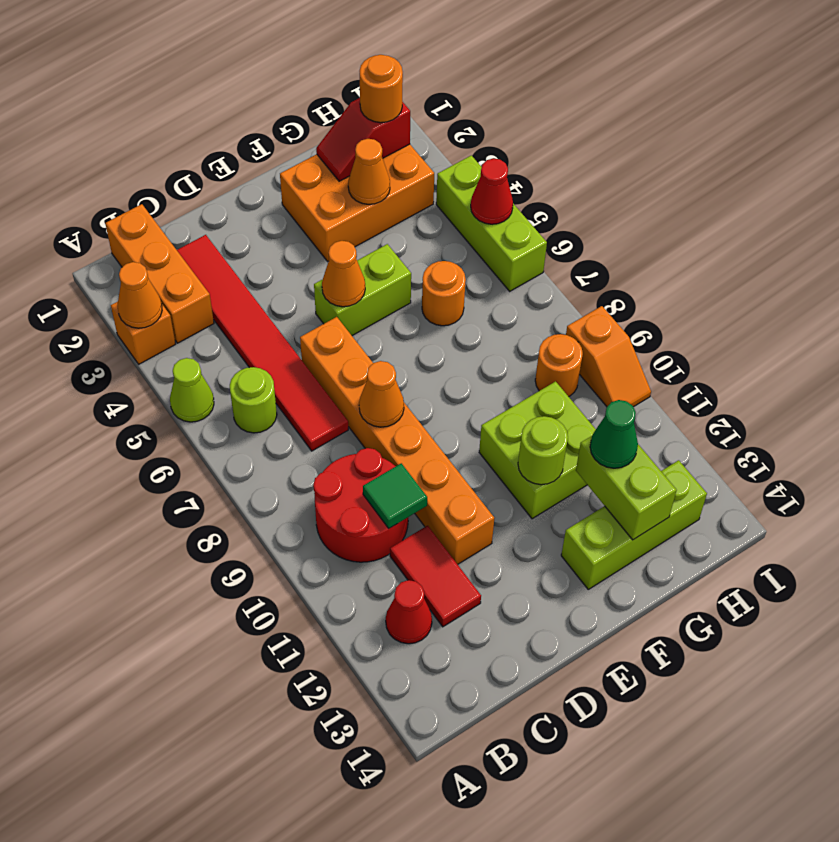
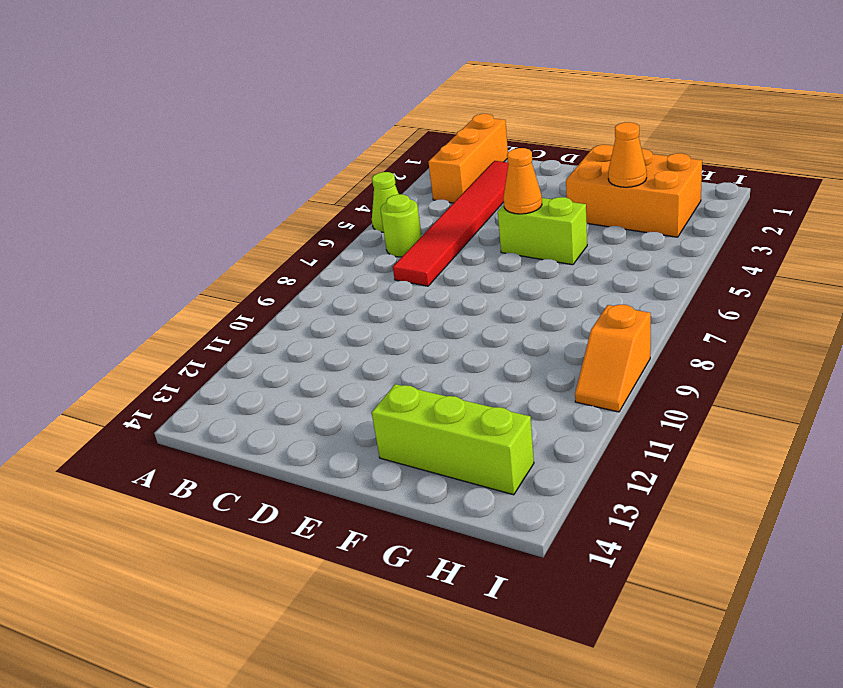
none -> orange 1x1 brick [111,302,175,364]
none -> red 2x2 round brick [313,448,408,562]
none -> red 1x1 cone [386,580,432,644]

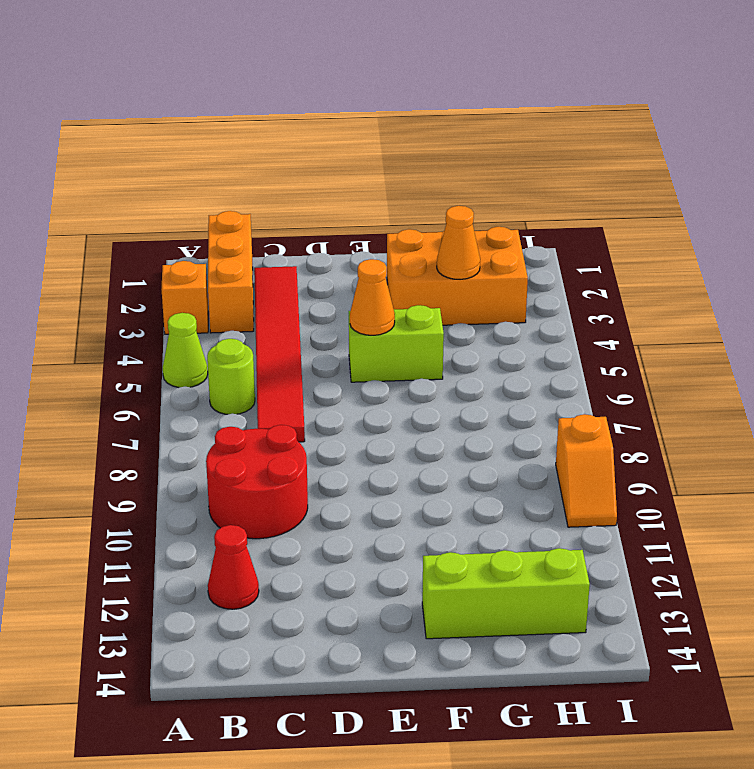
none -> red 1x2 tile [390,526,481,627]
none -> orange 1x6 brick [300,317,494,564]
none -> lime 2x2 brick [479,381,596,519]

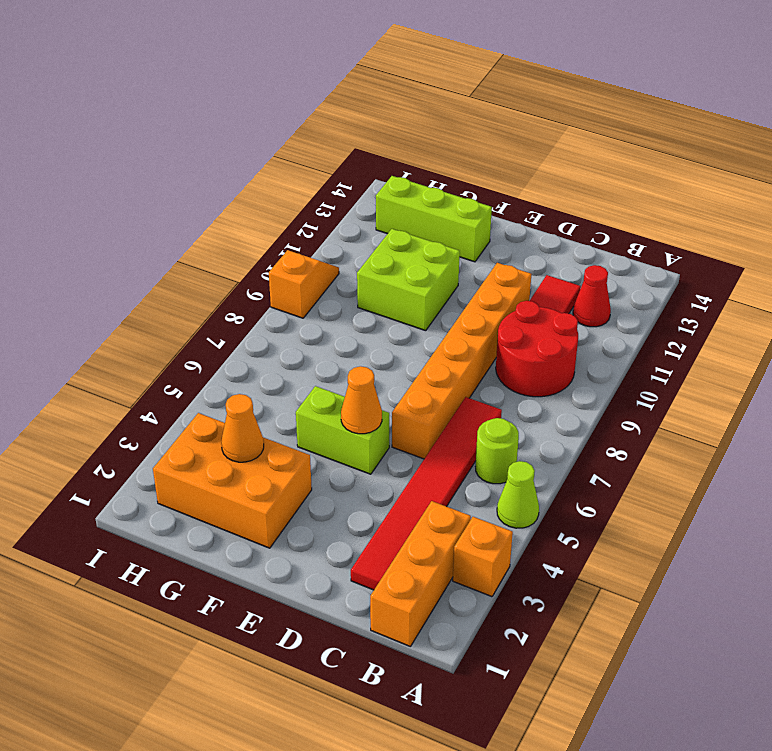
none -> orange 1x1 round brick [422,261,466,326]
none -> orange 1x1 round brick [535,334,583,397]
none -> lime 1x3 brick [436,155,547,291]

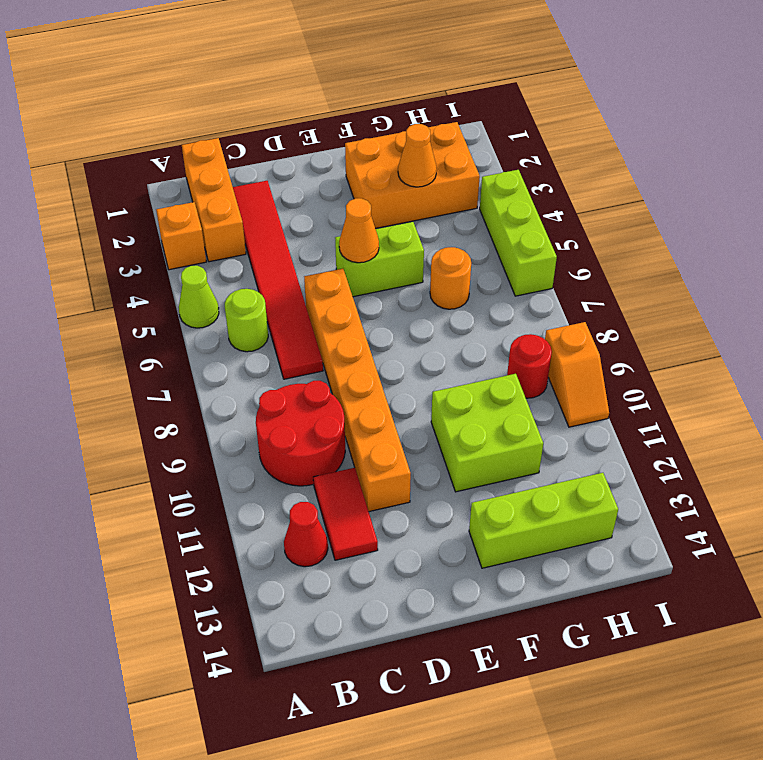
red 1x1 round brick [507,334,552,398] -> orange 1x1 round brick [535,334,583,397]
none -> orange 1x1 cone [118,262,162,328]
none -> green 1x1 tile [363,463,427,528]
none -> orange 1x1 cone [359,361,404,427]

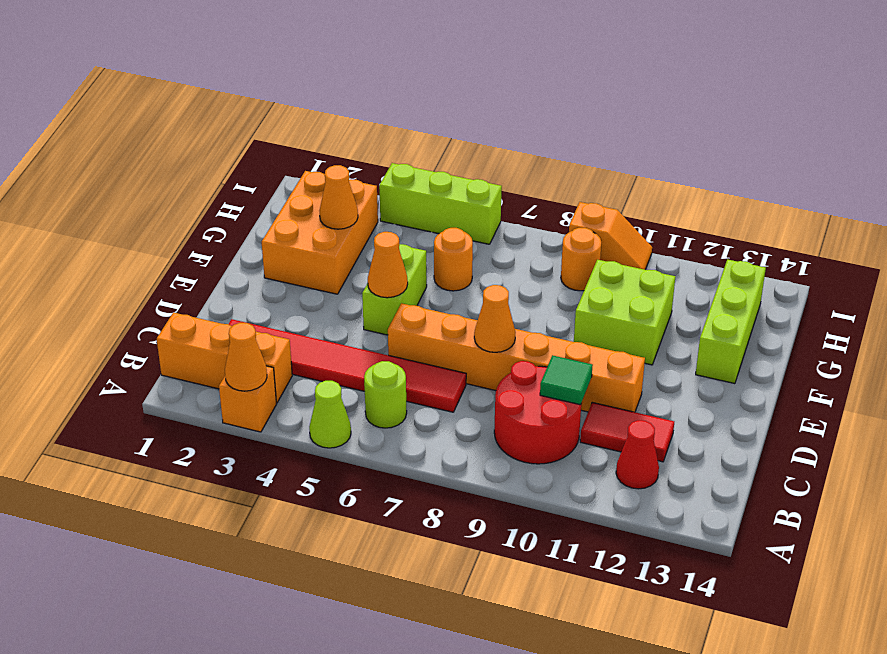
none -> lime 1x1 round brick [518,416,568,485]
none -> red 1x2 slope [316,98,410,181]
none -> lime 1x2 brick [576,436,677,540]

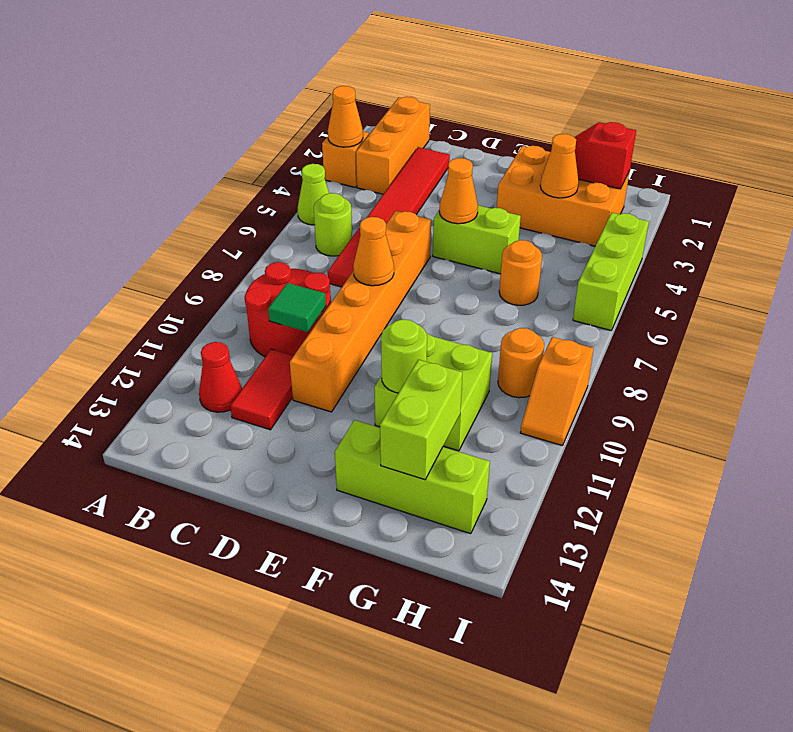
none -> red 1x1 cone [471,158,513,224]
none -> green 1x1 cone [590,400,638,468]
none -> orange 1x1 round brick [360,55,403,123]

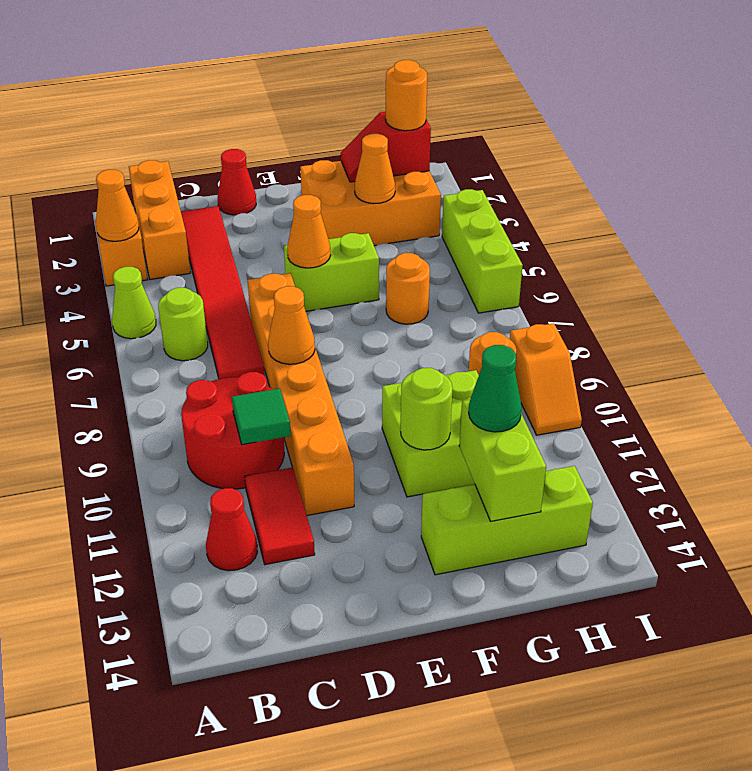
red 1x1 cone [218,149,256,215] -> red 1x1 cone moved to [471,158,513,224]

